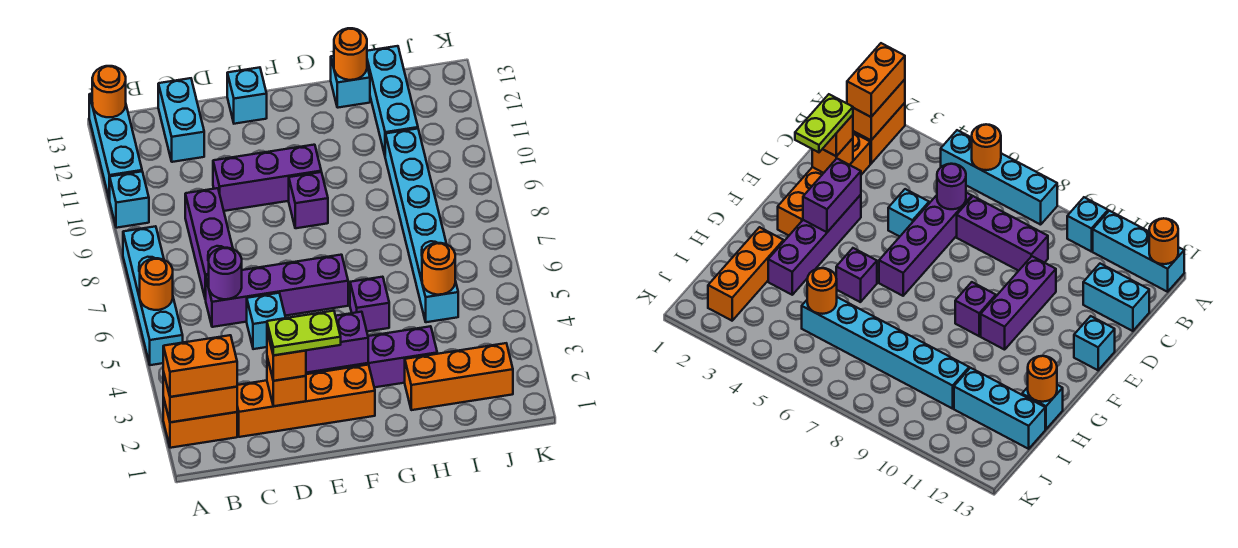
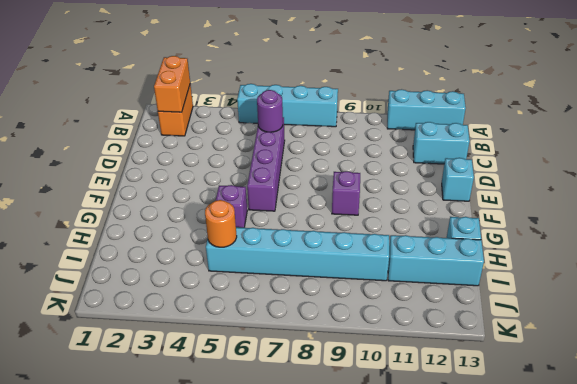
none -> cyan 1x1 brick [110,172,149,228]
none -> orange 1x4 brick [237,365,375,437]
none -> purple 1x3 brick [185,188,233,299]

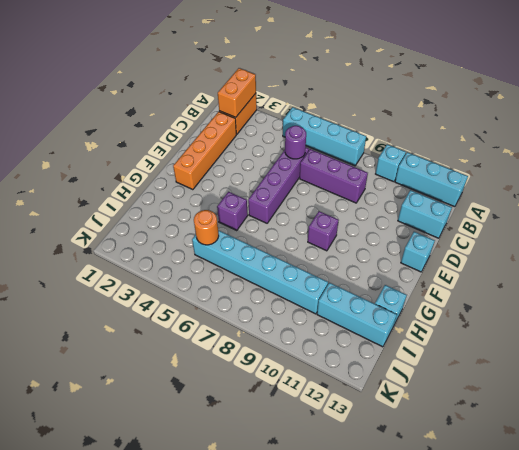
none -> cyan 1x1 brick [247,293,286,349]
none -> purple 1x3 brick [213,145,321,211]
none -> purple 1x4 brick [306,326,437,387]

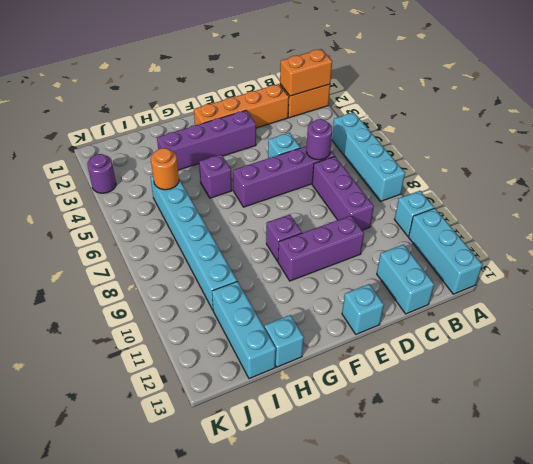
purple 1x1 round brick [87,154,116,193] -> none
none -> orange 1x3 brick [405,343,513,410]
none -> orange 1x1 round brick [140,258,173,310]
none -> orange 1x1 round brick [92,66,126,117]

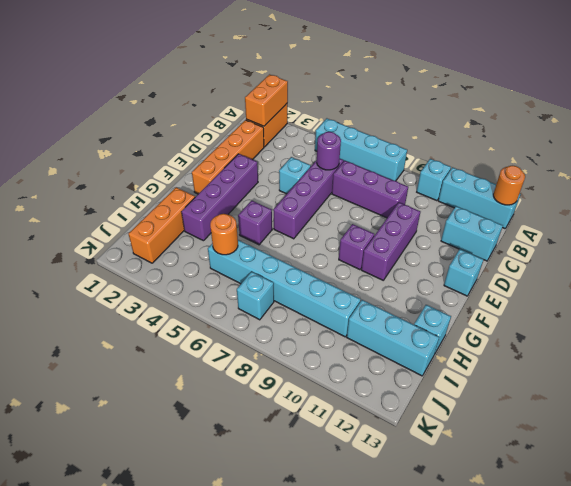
cyan 1x1 brick [237,272,274,320] -> none
none -> orange 1x1 round brick [140,258,173,310]
none -> orange 1x1 brick [267,357,306,406]
none -> purple 1x2 brick [306,312,368,373]

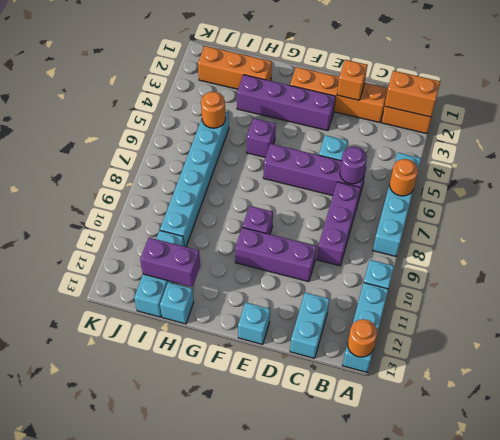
purple 1x2 brick [140,238,200,287] -> purple 1x2 brick moved to [306,312,368,373]
none -> orange 1x1 round brick [334,28,367,80]
none -> orange 1x2 brick [163,335,237,397]
none -> orange 1x1 brick [267,332,306,381]

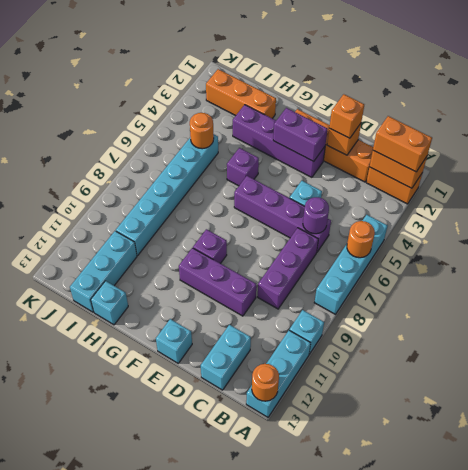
none -> orange 1x1 round brick [334,28,367,80]
none -> lime 1x2 plate [267,311,341,355]

